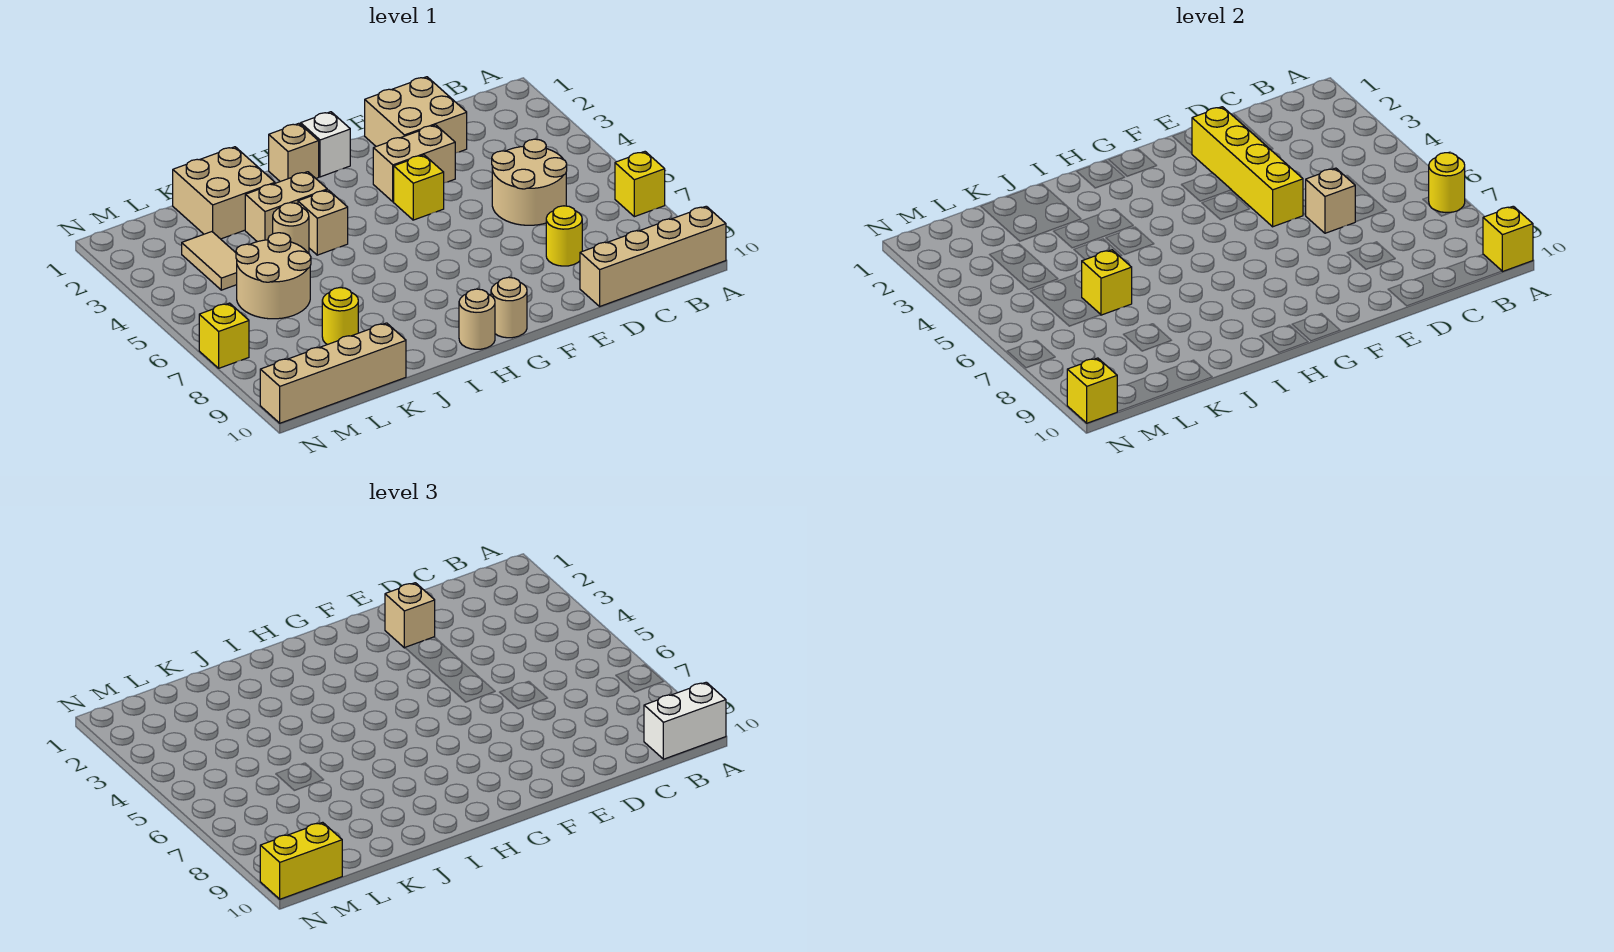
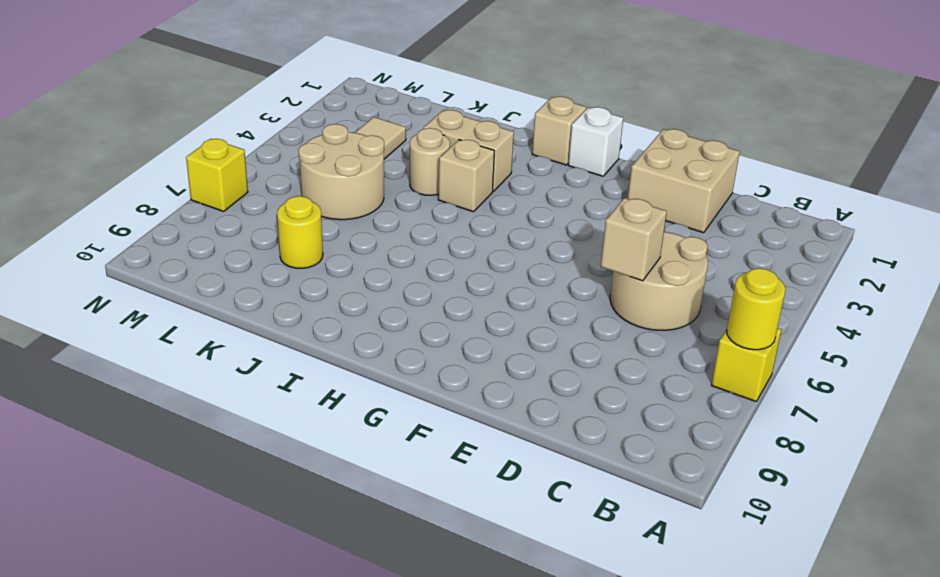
none -> tan 1x4 brick [580,206,726,306]
none -> yellow 1x1 round brick [546,206,582,266]
none -> tan 1x2 brick [373,125,455,202]

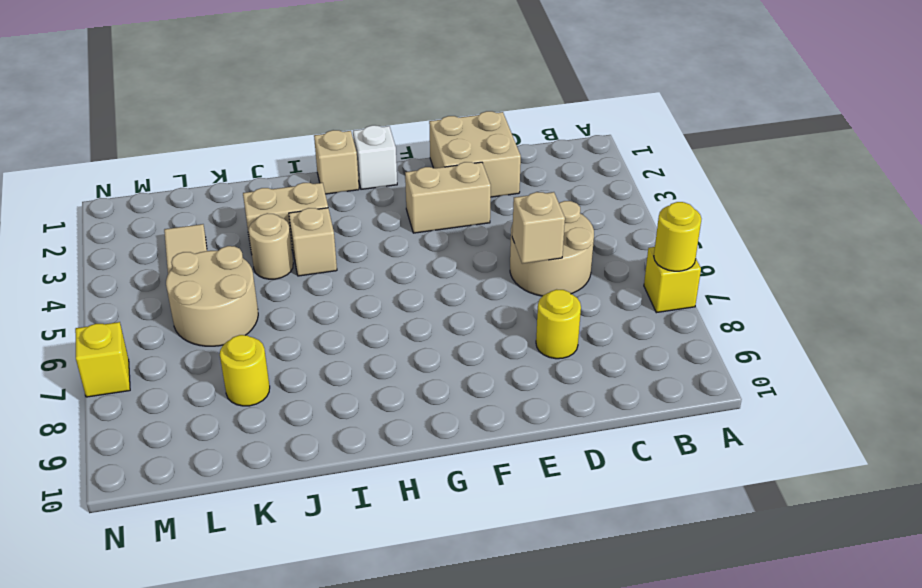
none -> tan 1x4 brick [580,206,726,306]
none -> yellow 1x1 brick [394,155,444,220]
none -> tan 1x1 round brick [491,277,527,338]

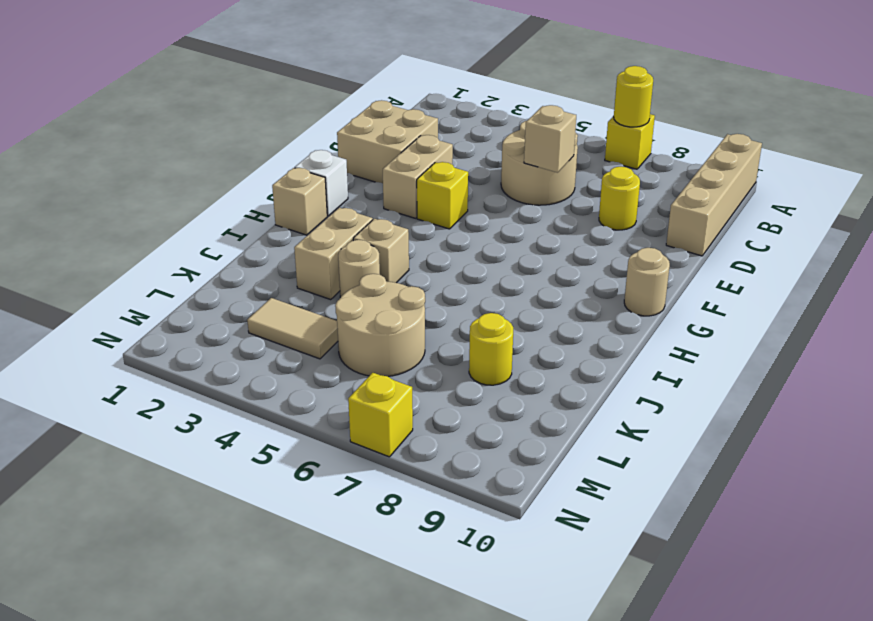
none -> tan 1x1 round brick [459,289,495,349]
none -> tan 2x2 brick [173,147,275,239]
none -> tan 1x4 brick [260,323,406,423]

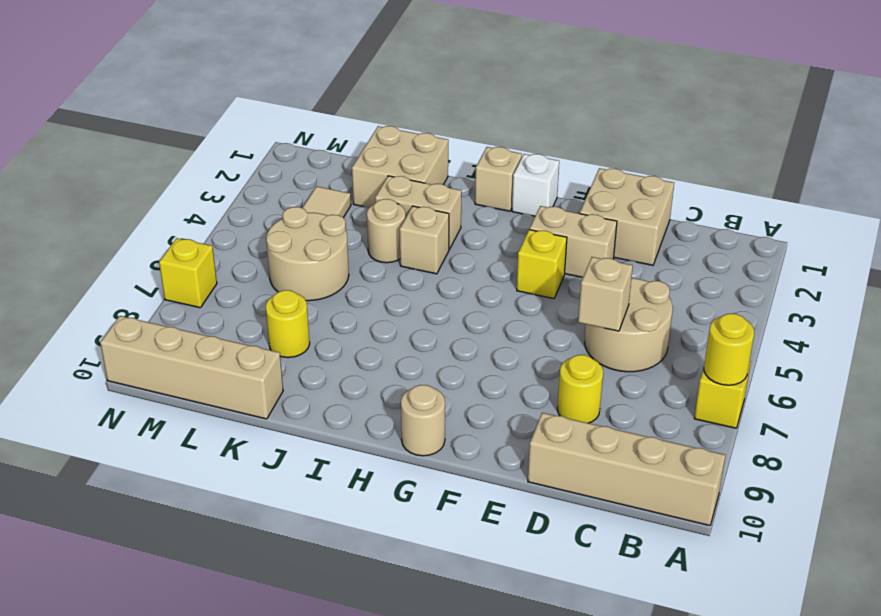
none -> tan 1x1 round brick [459,289,495,349]
none -> yellow 1x1 brick [1483,206,1533,272]
none -> yellow 1x4 brick [1192,107,1303,227]

